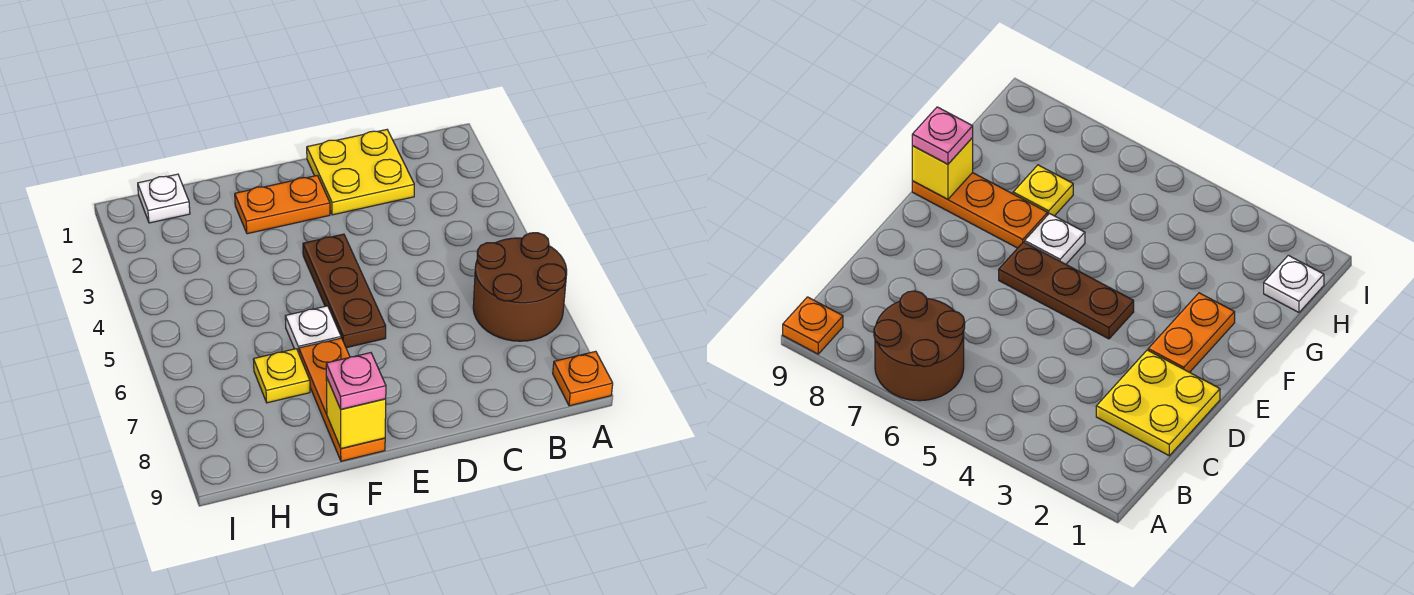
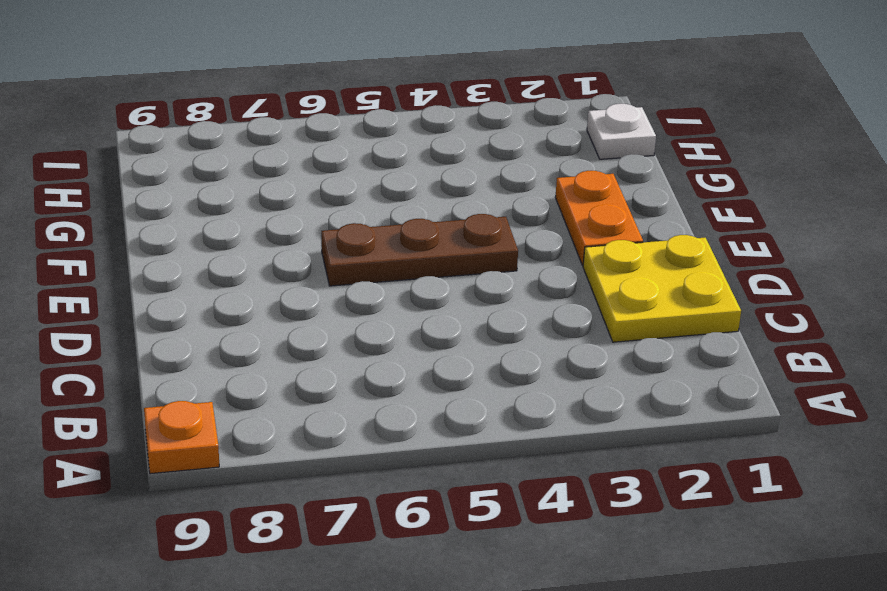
none -> brown 2x2 round brick [473,233,567,341]
none -> white 1x1 plate [285,306,341,353]

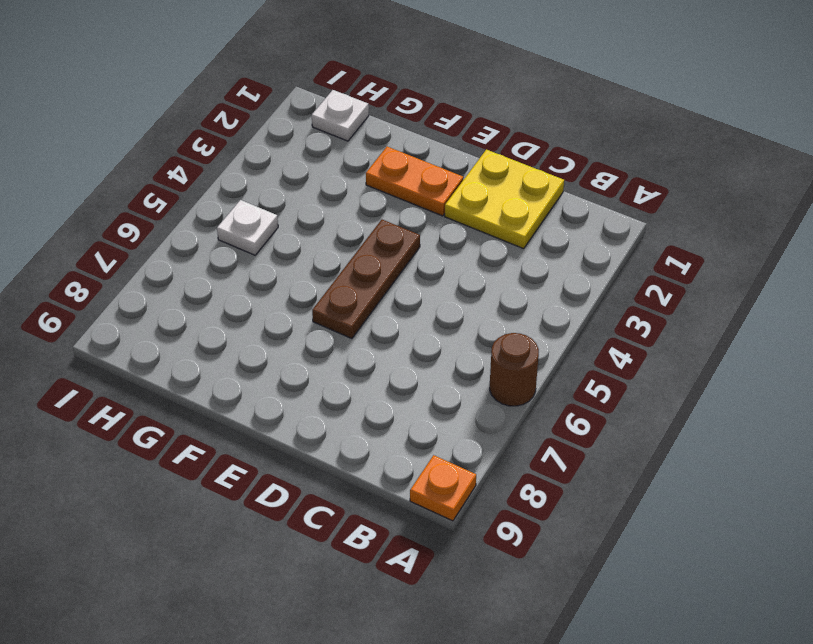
brown 1x1 round brick [490,333,539,406] -> brown 2x2 round brick [473,233,567,341]
white 1x1 plate [217,200,278,255] -> white 1x1 plate moved to [285,306,341,353]
none -> orange 1x3 plate [299,338,385,461]
none -> yellow 1x1 plate [253,349,310,403]

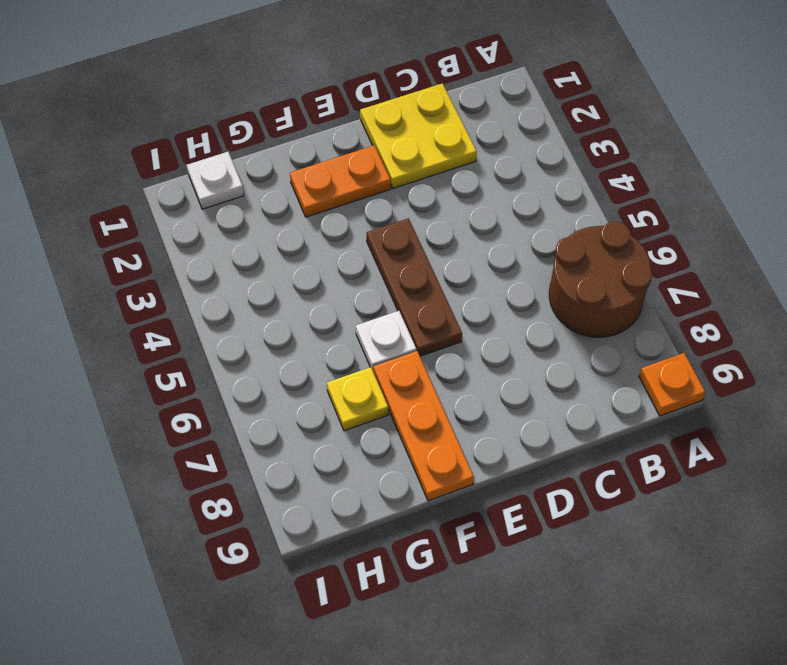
none -> yellow 1x1 brick [326,377,386,448]
none -> pink 1x1 plate [326,353,386,409]

